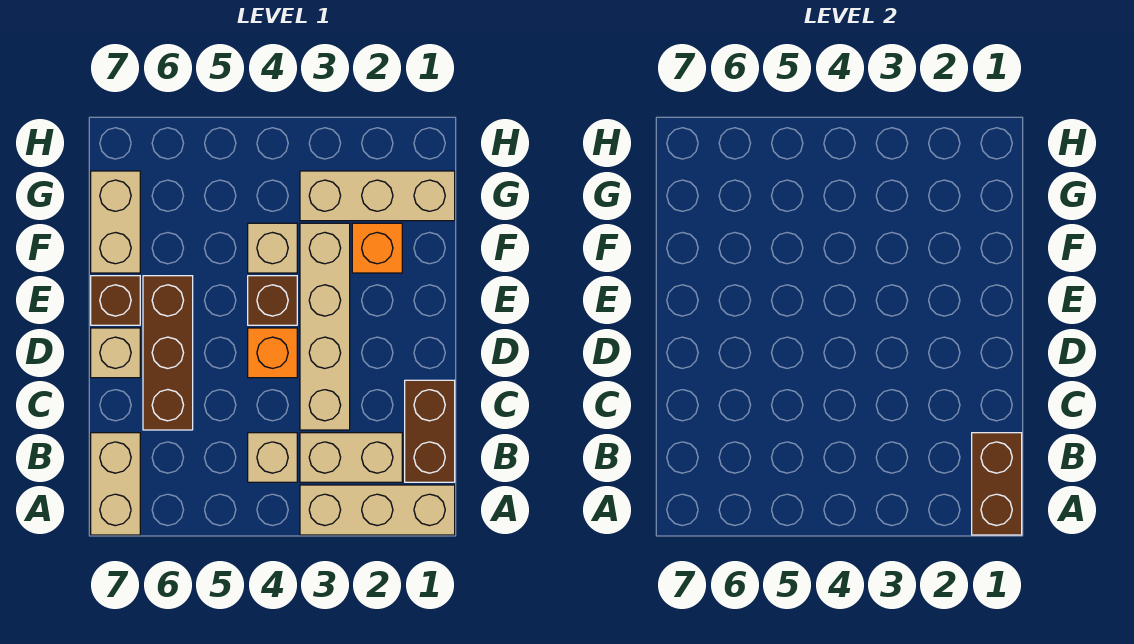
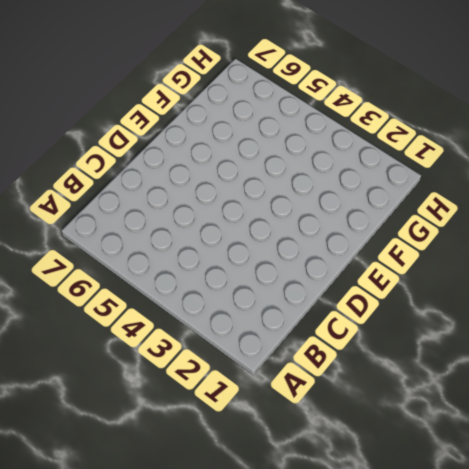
none -> tan 1x3 brick [300,485,455,535]
none -> tan 1x2 brick [91,433,140,535]
none -> brown 1x2 brick [405,380,455,482]

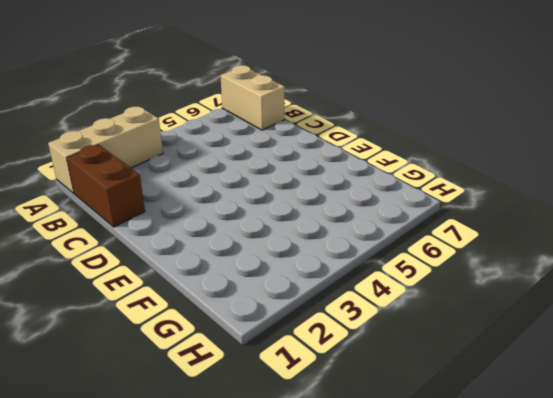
none -> tan 1x2 brick [300,433,402,482]
none -> tan 1x1 brick [248,433,297,482]
none -> tan 1x4 brick [300,223,350,430]

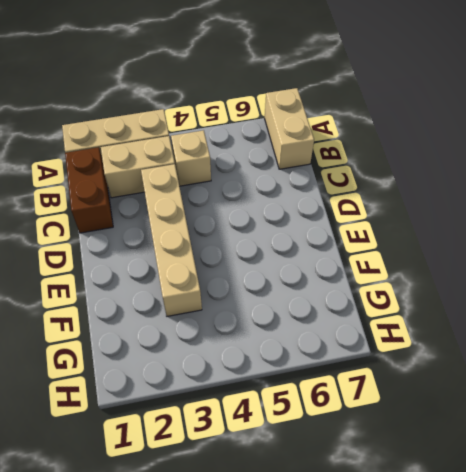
none -> brown 1x3 brick [143,276,193,430]
none -> orange 1x1 brick [248,328,297,378]
none -> tan 1x1 brick [91,328,140,378]

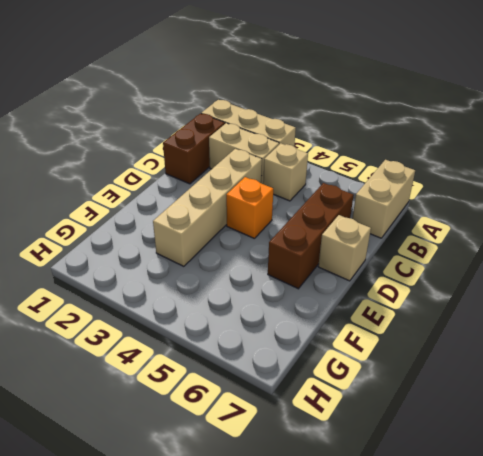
none -> brown 1x1 brick [248,276,297,325]
none -> brown 1x1 brick [91,276,140,325]
none -> orange 1x1 brick [352,223,402,273]

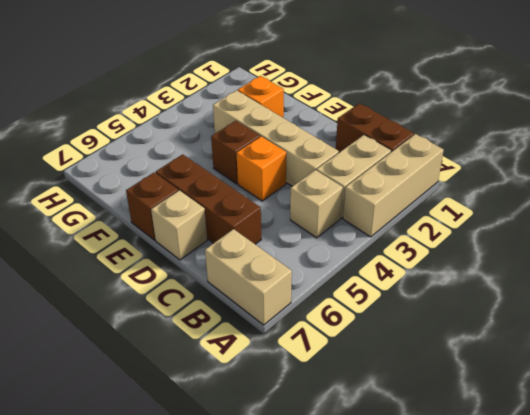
none -> tan 1x1 brick [248,223,297,273]
none -> tan 1x2 brick [91,171,140,273]
none -> tan 1x3 brick [300,171,455,221]

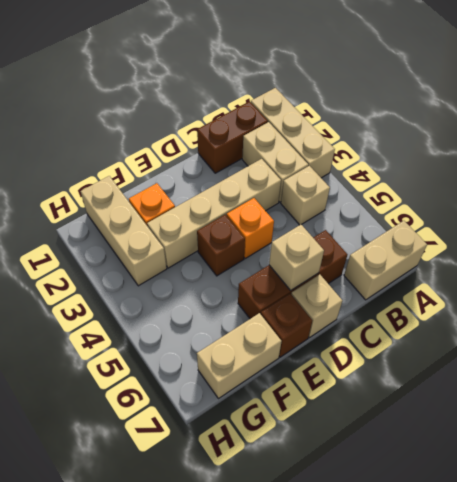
tan 1x1 brick [269,225,324,291] -> tan 1x1 brick moved to [248,223,297,273]
none -> brown 1x2 brick [972,433,1022,535]

